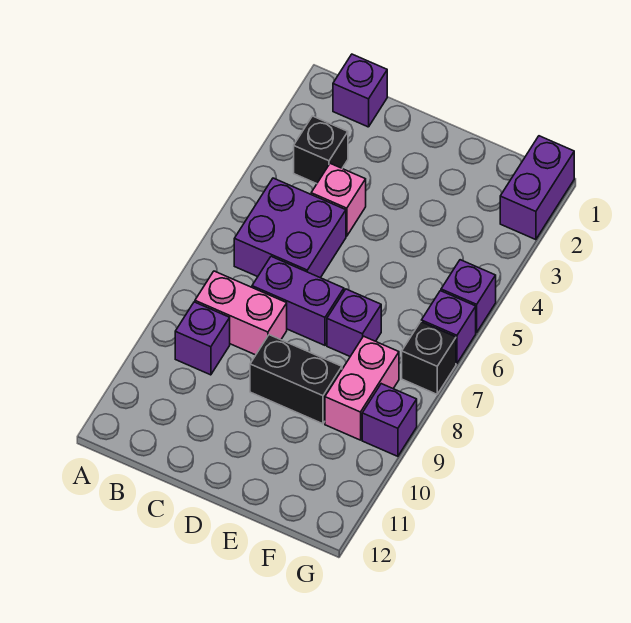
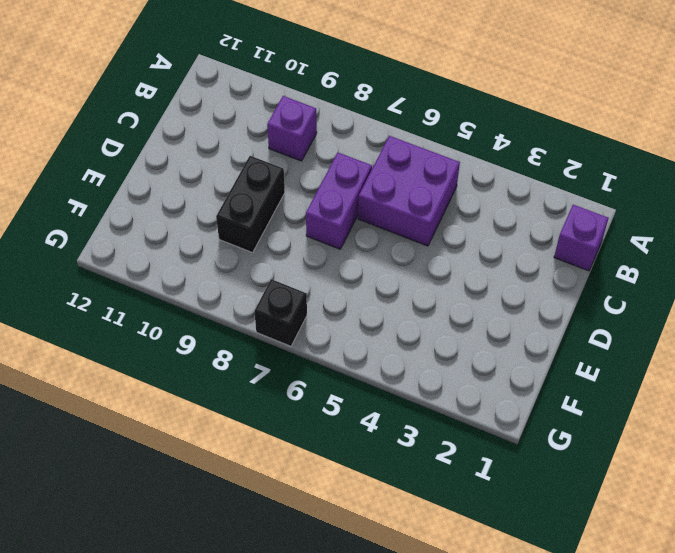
none -> black 1x1 brick [294,116,348,184]
none -> pink 1x2 brick [195,271,287,355]
none -> pink 1x1 brick [311,163,366,236]

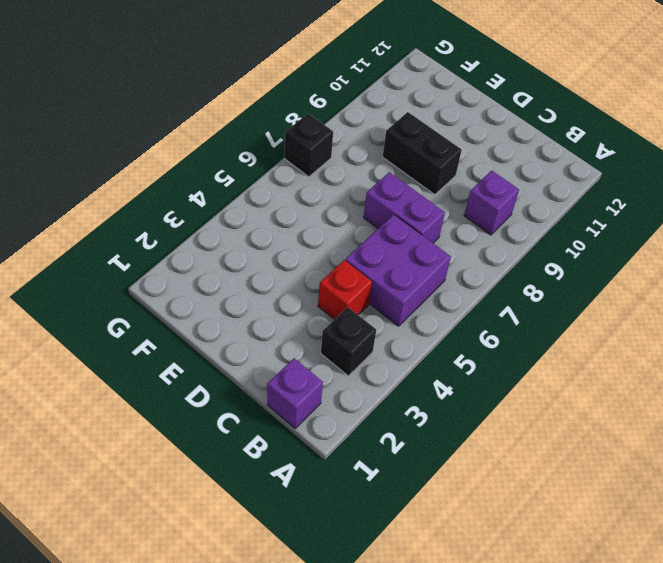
red 1x1 brick [318,260,372,320] -> pink 1x1 brick [311,163,366,236]
none -> pink 1x2 brick [195,271,287,355]
none -> purple 1x1 brick [327,289,381,356]
none -> pink 1x2 brick [325,336,399,440]

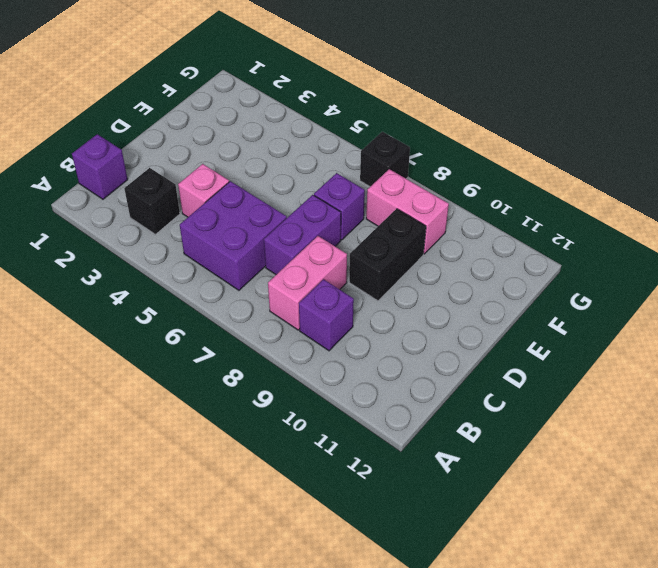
none -> purple 1x2 brick [500,136,574,240]
none -> purple 1x1 brick [441,260,496,332]
none -> purple 1x1 brick [421,291,476,363]

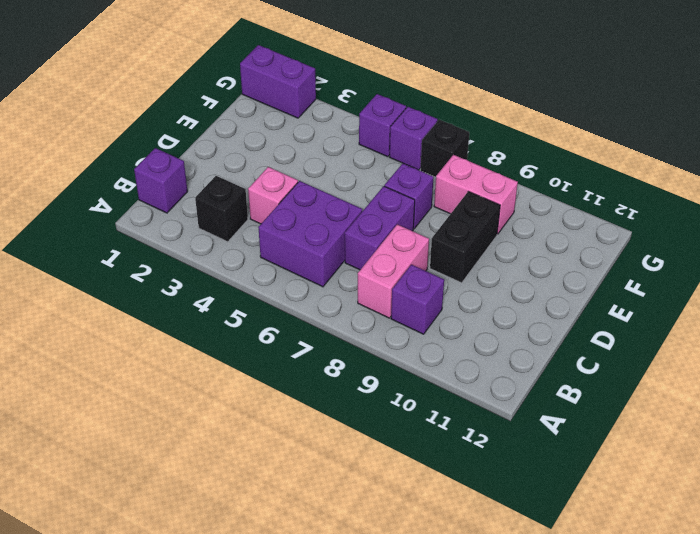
none -> purple 1x1 brick [362,384,417,456]

